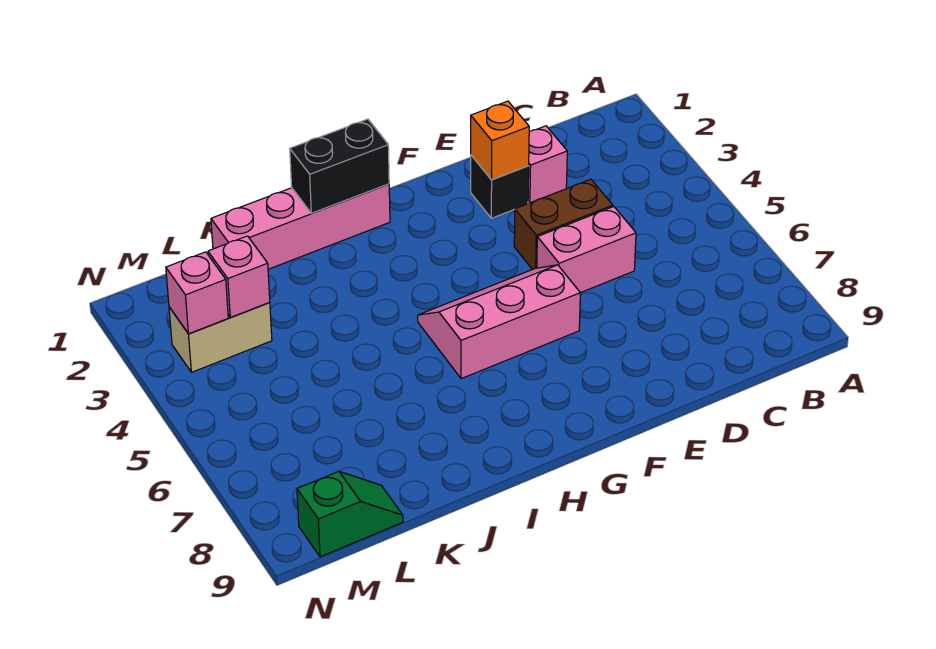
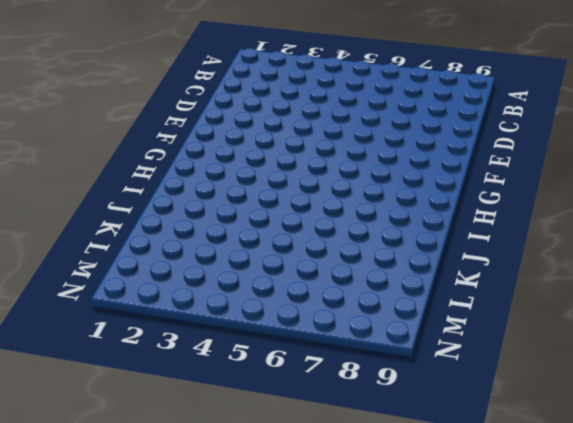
none -> pink 1x1 brick [528,126,567,203]
none -> brown 1x2 brick [514,179,613,270]
none -> pink 1x2 brick [537,207,636,293]

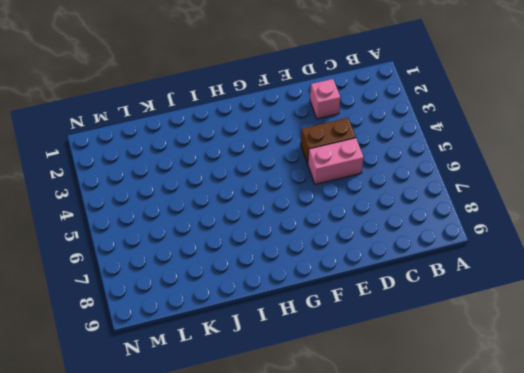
none -> black 1x1 brick [471,155,529,218]
none -> pink 2x3 slope [418,265,580,379]
none -> pink 1x4 brick [211,184,390,269]

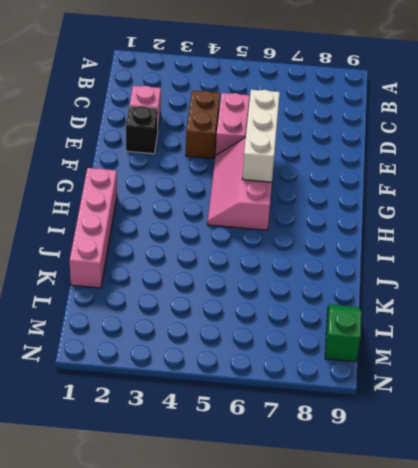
white 1x3 brick [242,90,280,182] -> none
none -> tan 1x2 brick [169,303,272,372]
none -> orange 1x1 brick [471,101,529,180]
none -> black 1x2 brick [290,119,389,213]

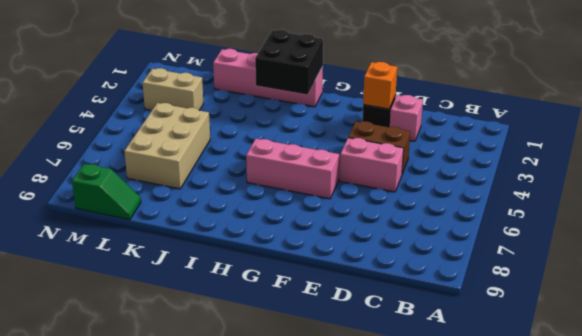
black 2x2 brick [255,30,323,95] -> black 1x2 brick [290,119,389,213]
tan 2x3 brick [124,103,210,189] -> none
none -> pink 1x1 brick [208,236,270,317]
none -> pink 1x1 brick [166,252,228,334]

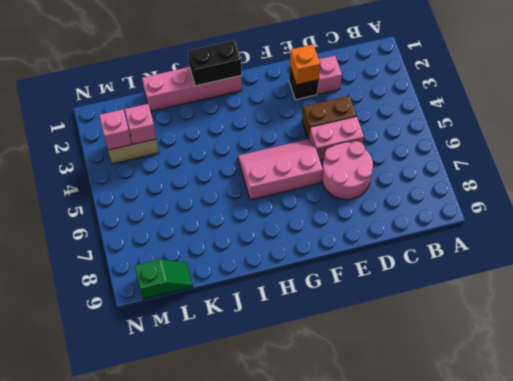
pink 2x2 round brick [322,141,373,200] -> none

